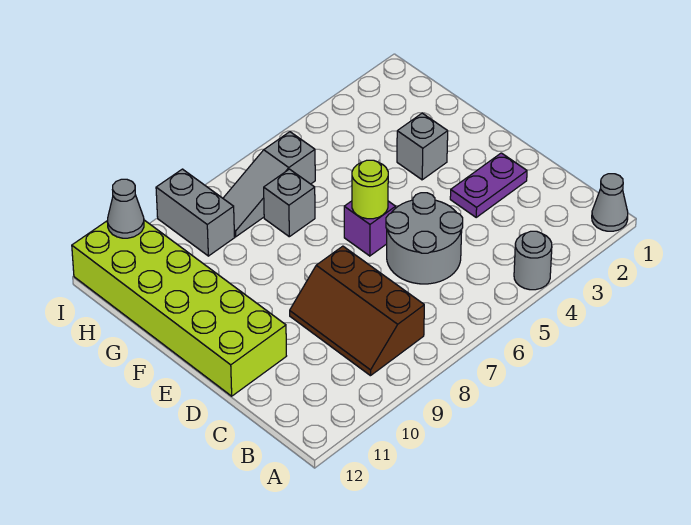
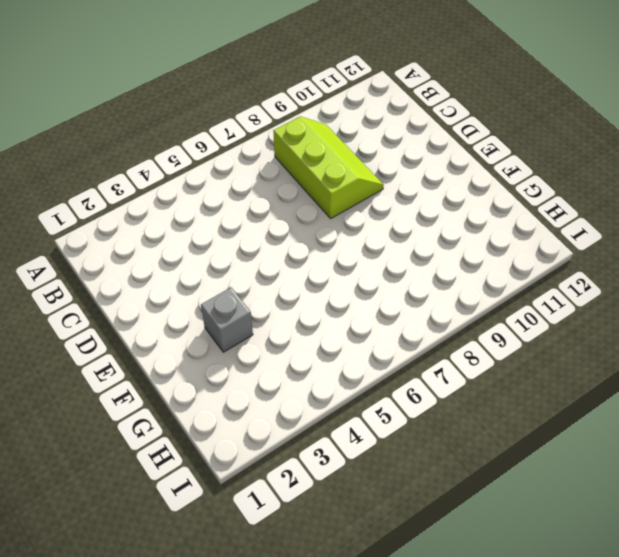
lime 2x3 slope [273,116,384,218] -> brown 2x3 slope [290,246,424,376]
none -> grey 1x1 cone [592,174,628,231]
none -> grey 1x1 round brick [514,231,552,290]
none -> grey 2x2 round brick [386,193,463,284]

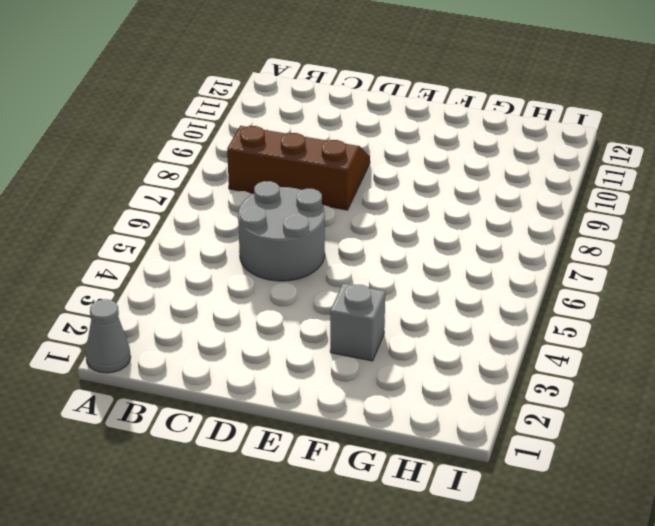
none -> grey 1x1 round brick [514,231,552,290]
none -> purple 1x2 plate [450,153,527,217]
none -> lime 2x6 brick [72,220,286,396]

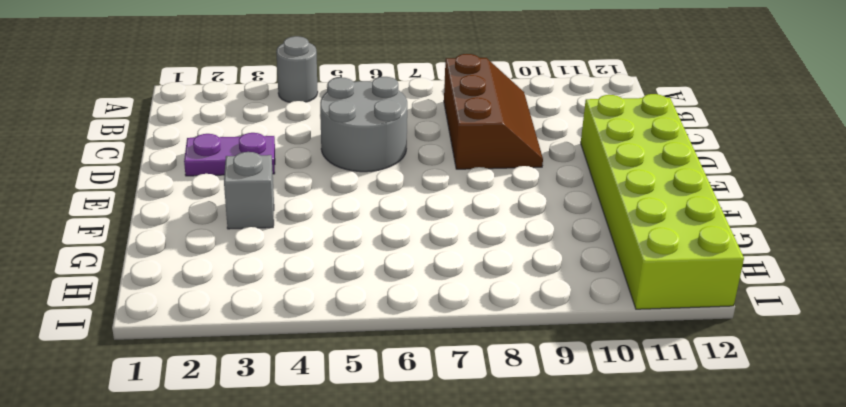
none -> grey 1x1 cone [592,174,628,231]
none -> purple 1x1 brick [344,201,396,256]
none -> grey 1x1 brick [264,169,315,237]

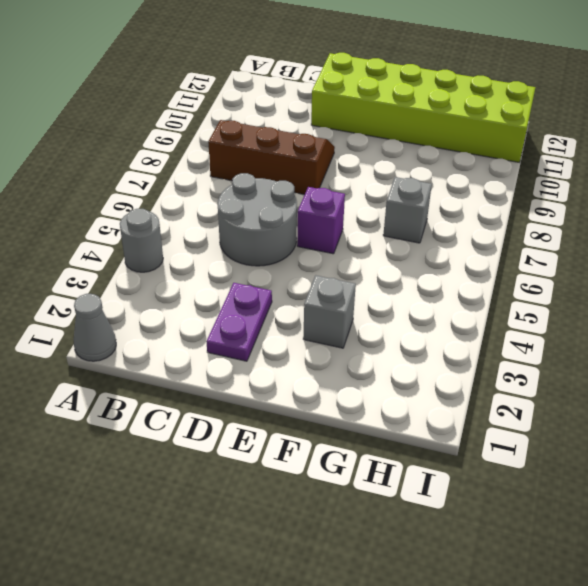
none -> grey 1x3 slope [223,132,315,237]
none -> grey 1x2 brick [156,169,235,256]
none -> lime 1x1 round brick [352,160,388,219]

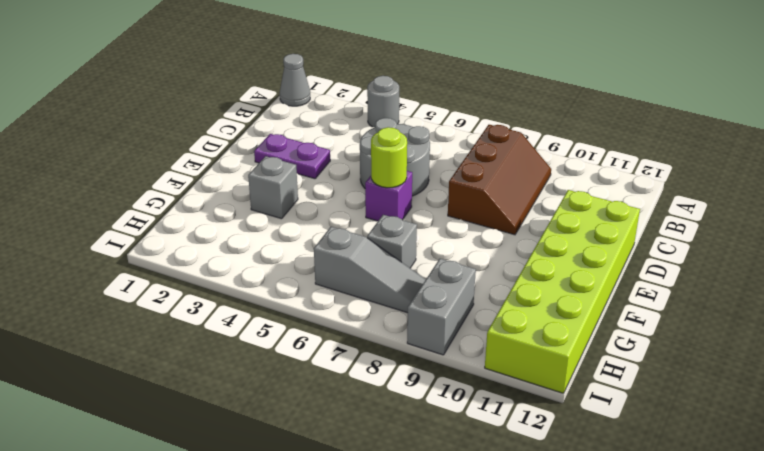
none -> grey 1x1 cone [107,179,144,238]

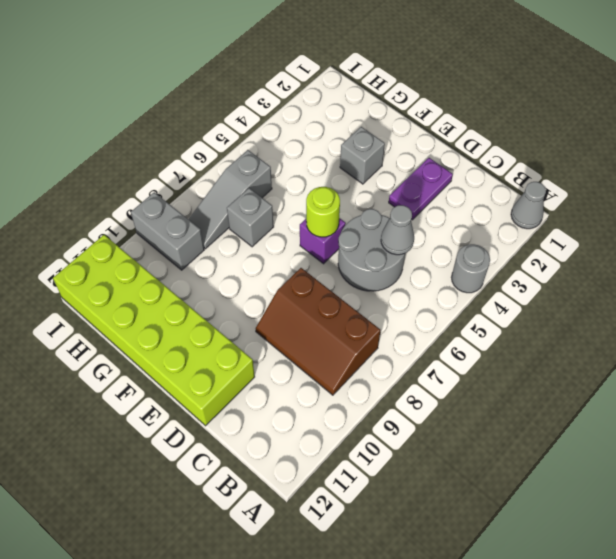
grey 1x1 cone [381,205,414,255] -> grey 1x1 cone moved to [107,179,144,238]

